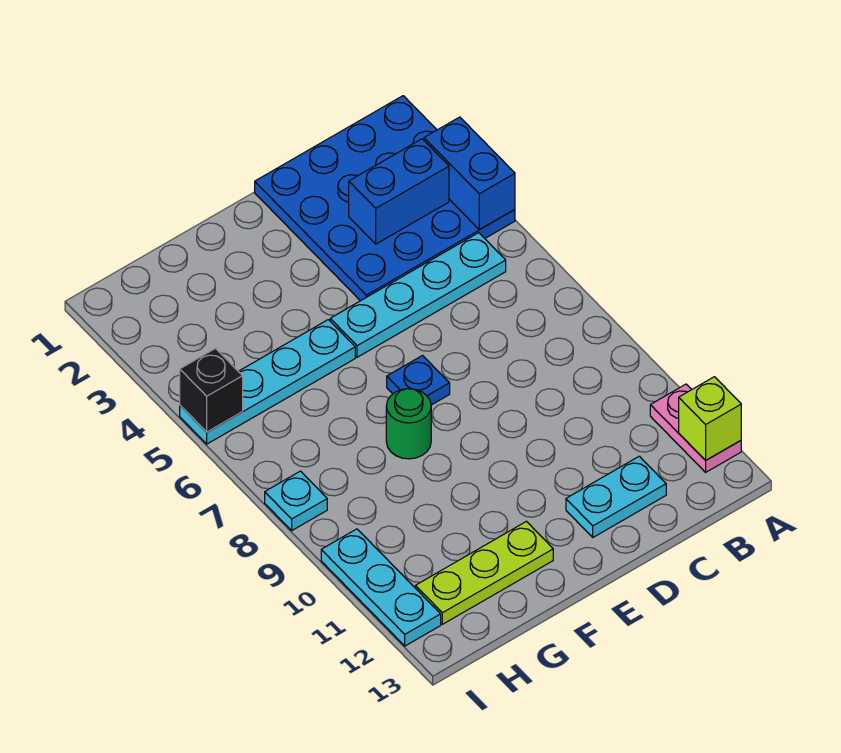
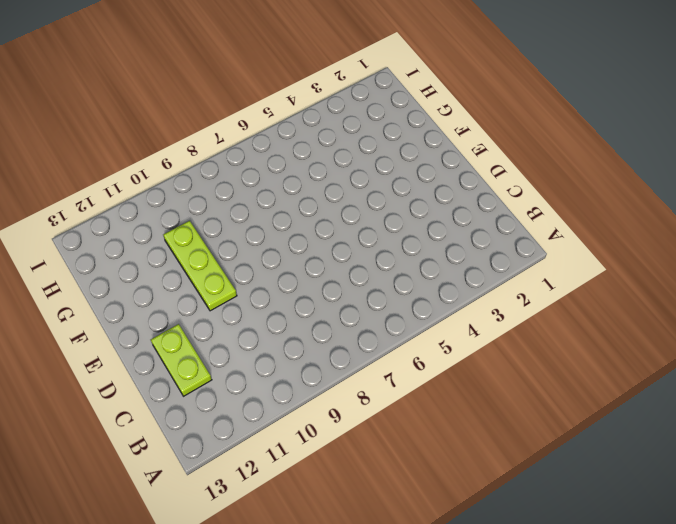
lime 1x2 plate [151,324,212,396] -> cyan 1x2 plate [566,456,666,537]
lime 1x3 plate [163,221,237,311] -> lime 1x3 plate moved to [415,521,553,624]
none -> blue 4x4 plate [255,96,515,301]
none -> pink 1x2 plate [650,384,741,472]
none -> cyan 1x4 plate [330,233,506,357]

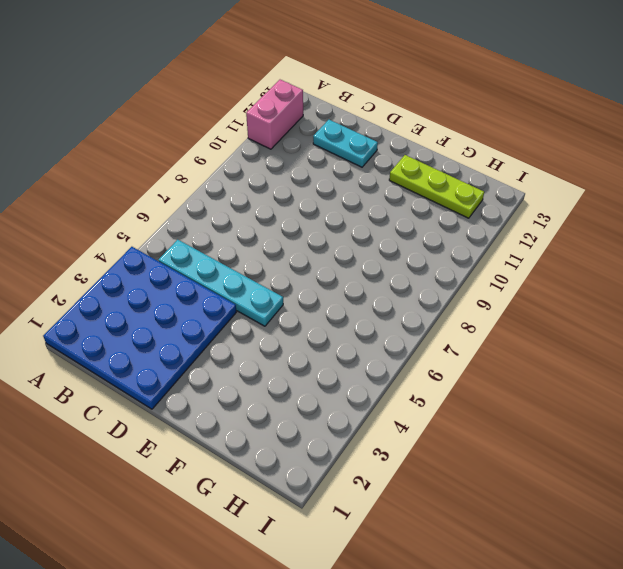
pink 1x2 brick [246,80,303,149] -> pink 1x2 plate [650,384,741,472]
none -> blue 1x1 plate [387,356,450,405]
none -> cyan 1x4 plate [180,320,355,444]
none -> green 1x1 round brick [386,389,431,459]

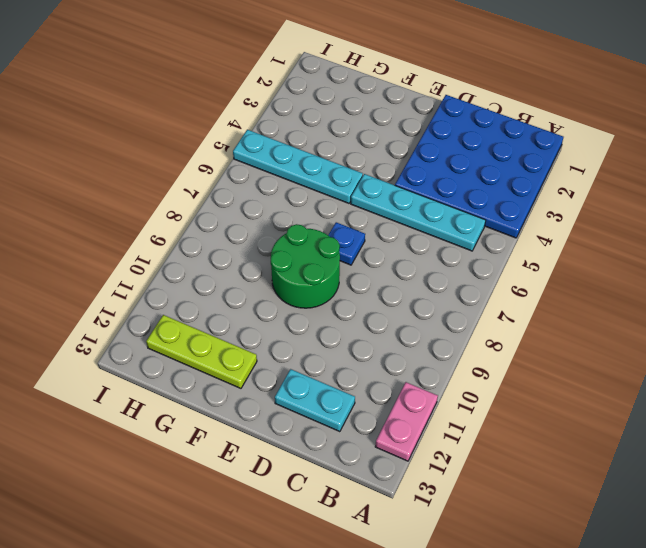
green 2x2 round brick [271,224,340,308] -> green 1x1 round brick [386,389,431,459]
none -> cyan 1x1 plate [265,471,327,530]
none -> cyan 1x3 plate [321,529,441,646]
none -> blue 1x2 brick [424,117,515,230]

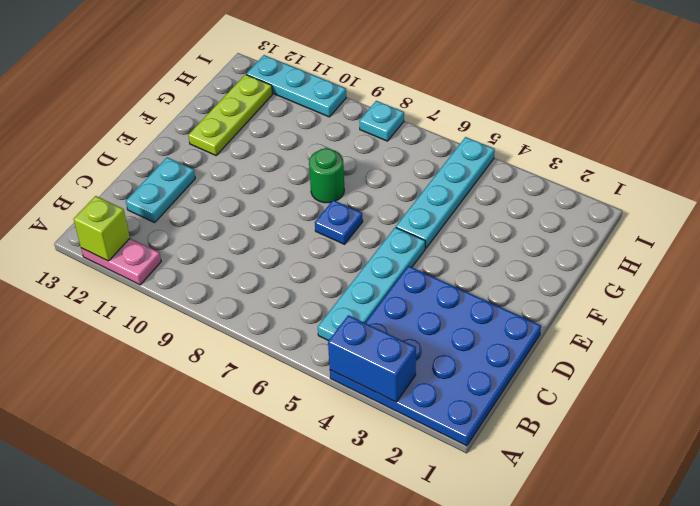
none -> blue 1x2 brick [349,139,449,244]
none -> black 1x1 brick [180,349,243,432]

